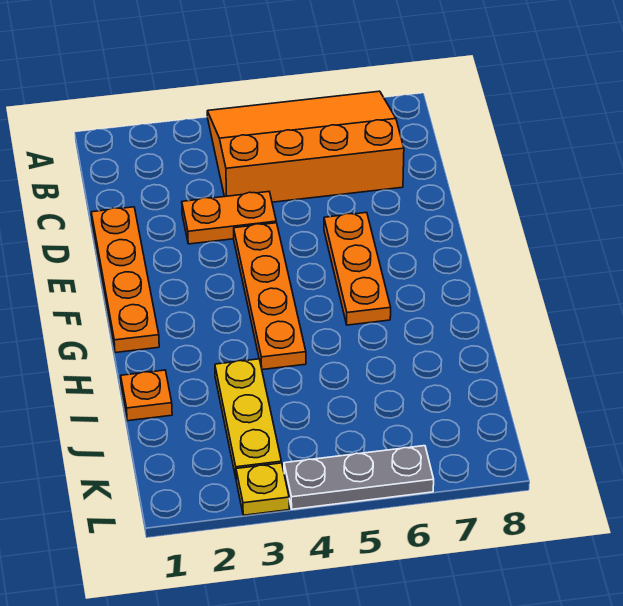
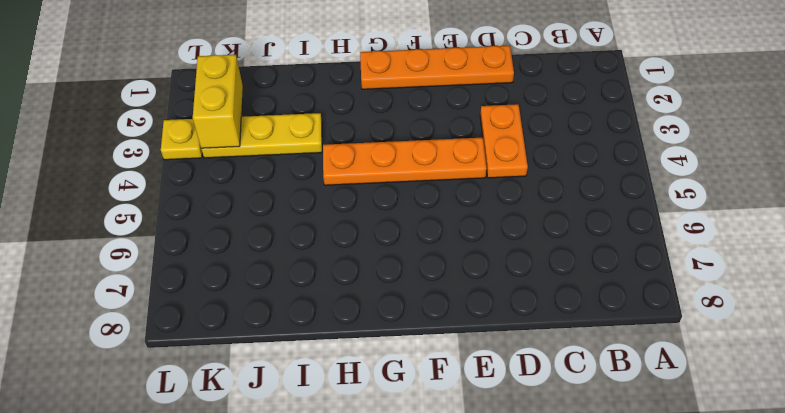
yellow 1x2 brick [193,55,243,149] -> none
none -> orange 3x4 slope [207,91,404,202]
none -> orange 1x3 plate [324,212,391,325]

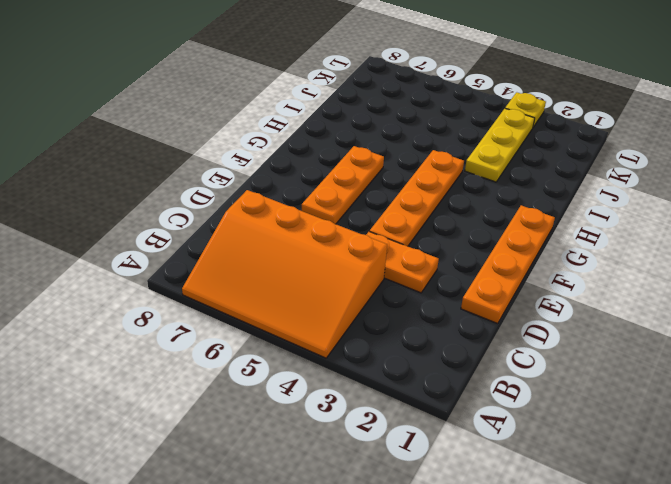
none -> orange 1x1 plate [121,370,172,421]
none -> grey 1x3 plate [284,446,434,509]

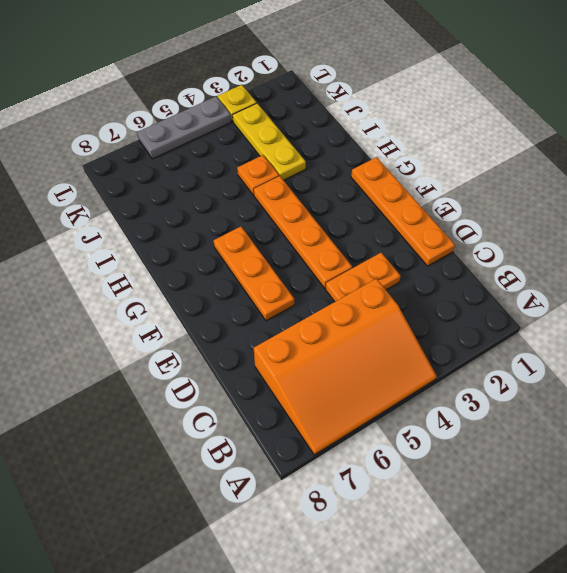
orange 1x1 plate [237,155,279,195] -> orange 1x1 plate moved to [121,370,172,421]

